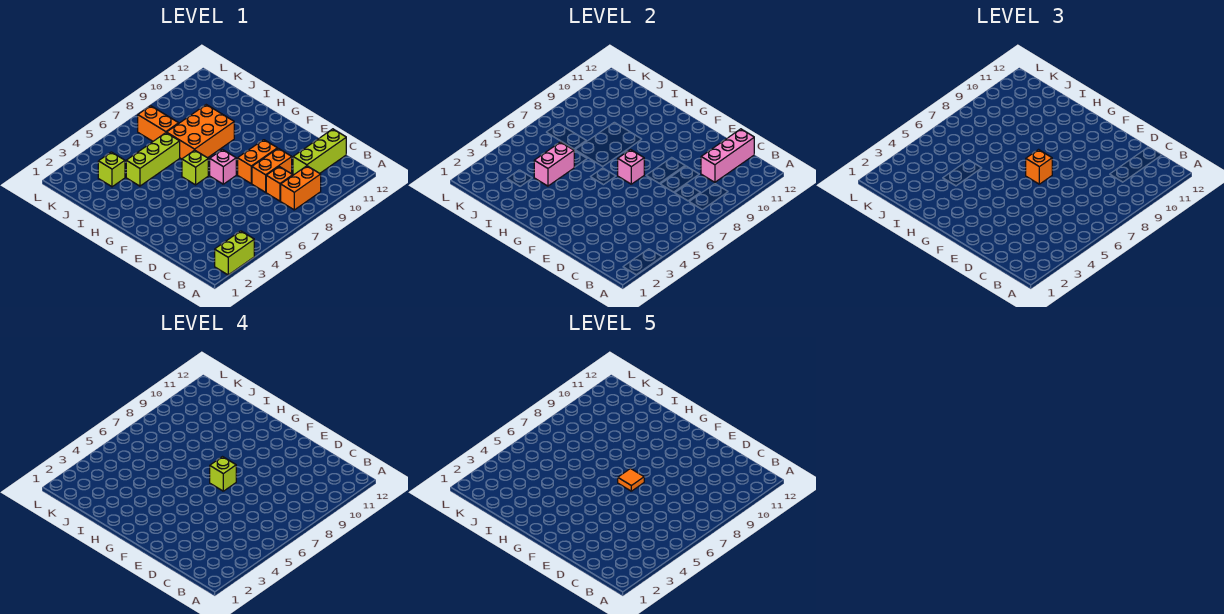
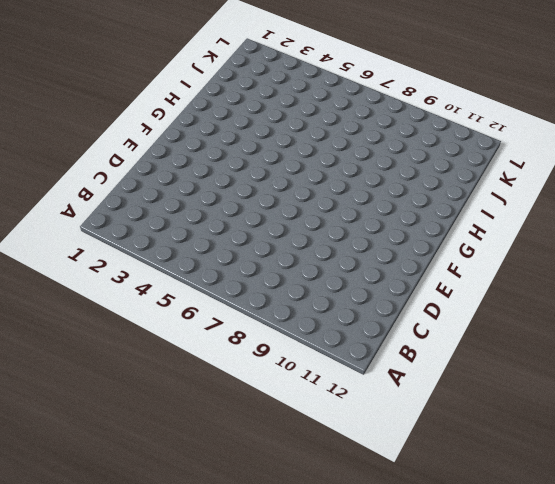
none -> lime 1x2 brick [215,231,254,275]
none -> orange 1x2 brick [281,166,321,210]
none -> orange 1x1 brick [266,167,293,201]

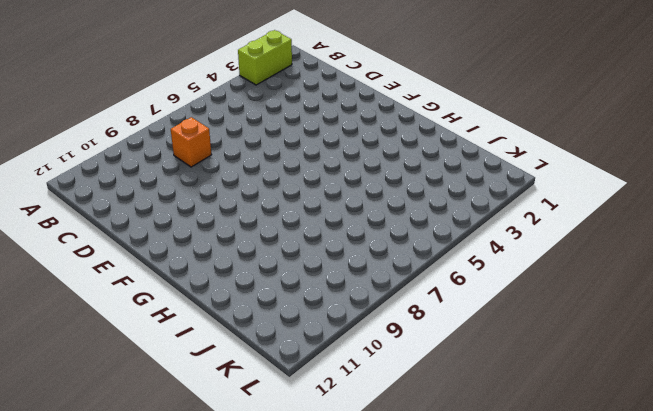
none -> orange 1x2 brick [281,166,321,210]
none -> lime 1x3 brick [293,129,346,174]
none -> orange 1x2 brick [252,148,292,192]

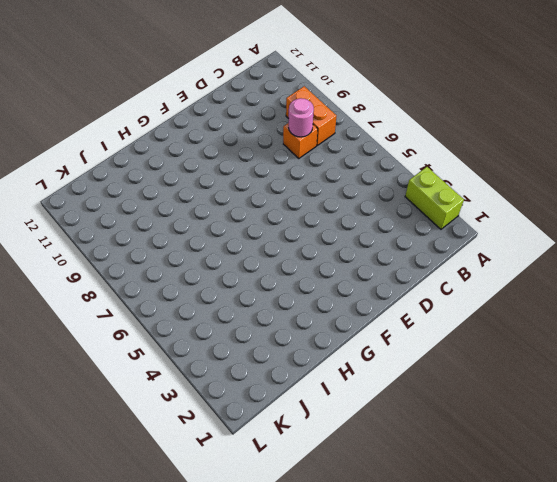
pink 1x1 round brick [289,98,314,137] -> none
none -> lime 1x3 brick [293,129,346,174]
none -> orange 1x2 brick [252,148,292,192]
none -> orange 1x2 brick [238,140,277,183]

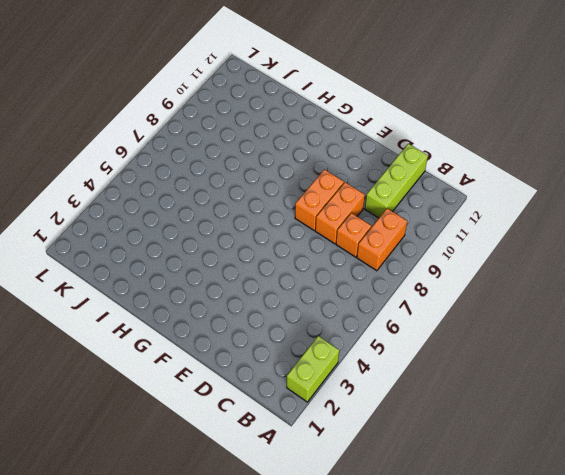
none -> pink 1x1 brick [210,150,236,184]
none -> lime 1x1 brick [182,150,208,185]
none -> orange 2x3 brick [167,105,234,159]

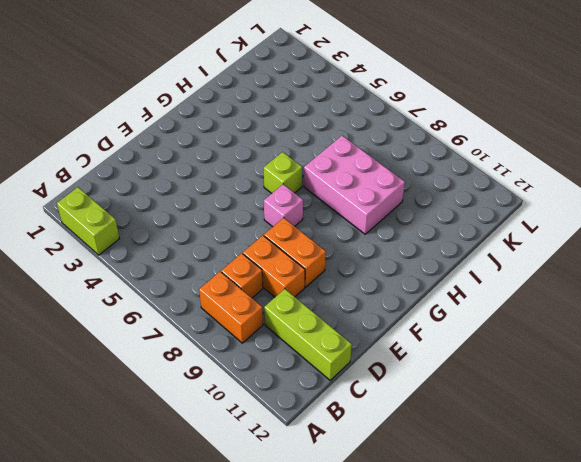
pink 2x3 brick [304,136,405,234] -> orange 2x3 brick [167,105,234,159]
none -> lime 1x3 brick [126,133,180,186]
none -> lime 1x1 brick [98,152,125,187]
none -> orange 1x2 brick [138,106,179,141]

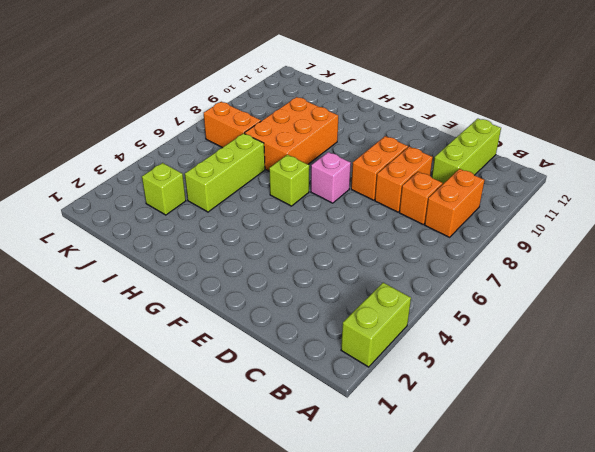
none -> pink 1x3 brick [701,129,754,182]
none -> pink 1x1 brick [618,150,644,184]
none -> pink 1x2 brick [534,142,574,186]

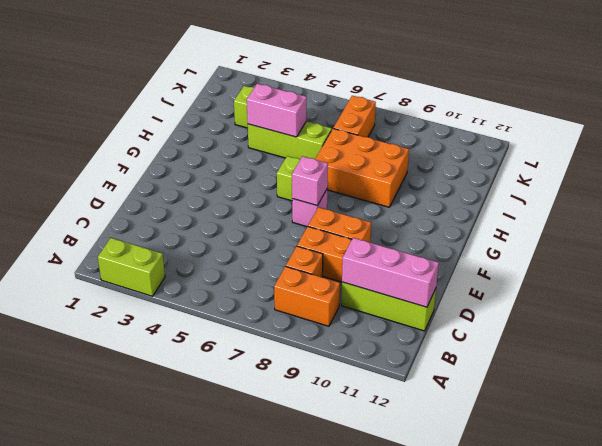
none -> orange 1x1 brick [1026,150,1052,184]
none -> lime 1x1 brick [210,457,236,491]
none -> orange 1x1 tile [618,468,644,491]

